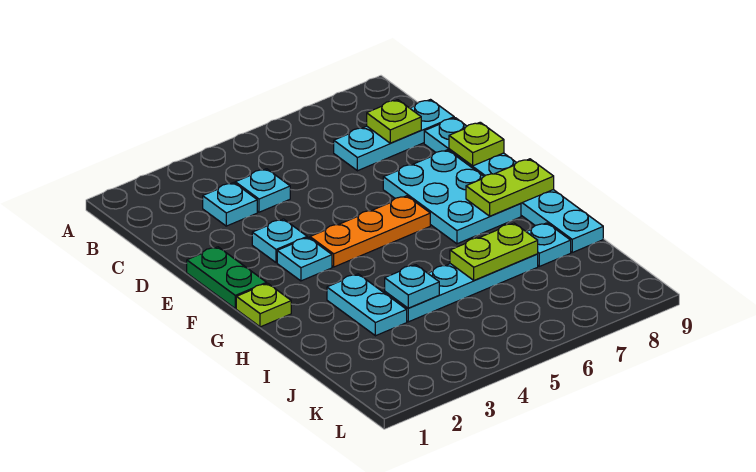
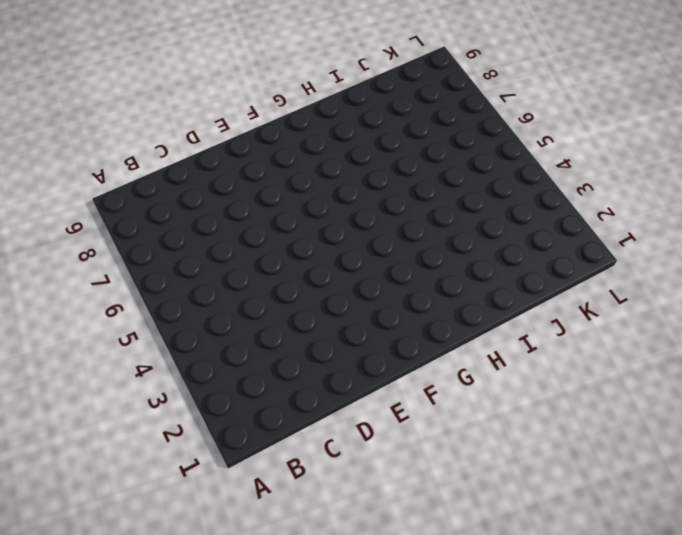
none -> cyan 1x1 plate [203,183,257,226]
none -> cyan 1x1 plate [235,169,290,212]
none -> cyan 1x3 plate [334,100,454,171]

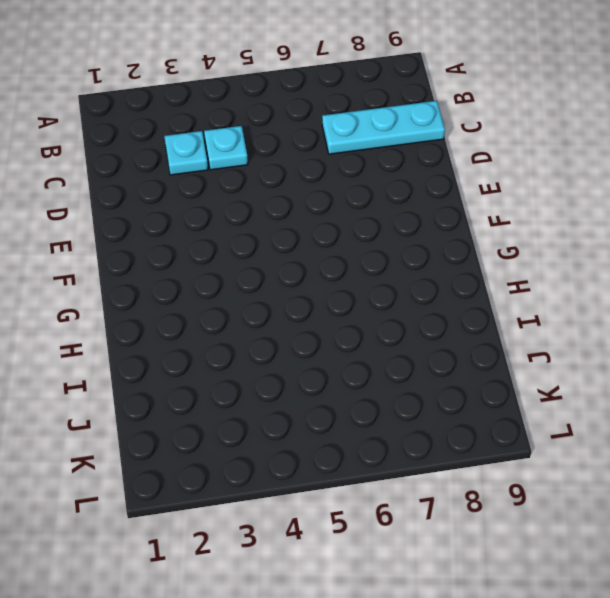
none -> cyan 1x6 plate [424,118,603,252]
none -> green 1x2 plate [187,247,267,309]
none -> cyan 1x1 plate [252,219,307,263]

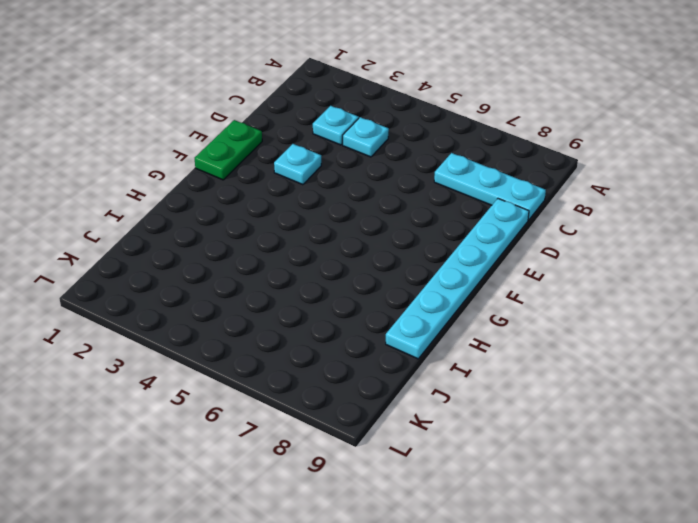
none -> cyan 2x3 plate [383,150,521,244]
none -> cyan 1x1 plate [277,237,332,281]
none -> orange 1x3 plate [310,196,430,267]

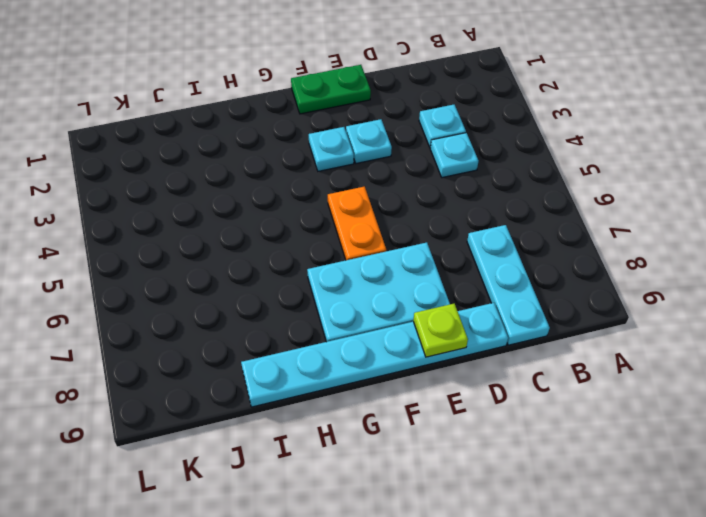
orange 1x2 plate [328,187,386,260] -> orange 1x3 plate [310,196,430,267]
none -> lime 1x1 plate [236,283,291,327]
none -> cyan 1x2 plate [327,274,407,336]
none -> cyan 1x4 plate [385,254,538,322]

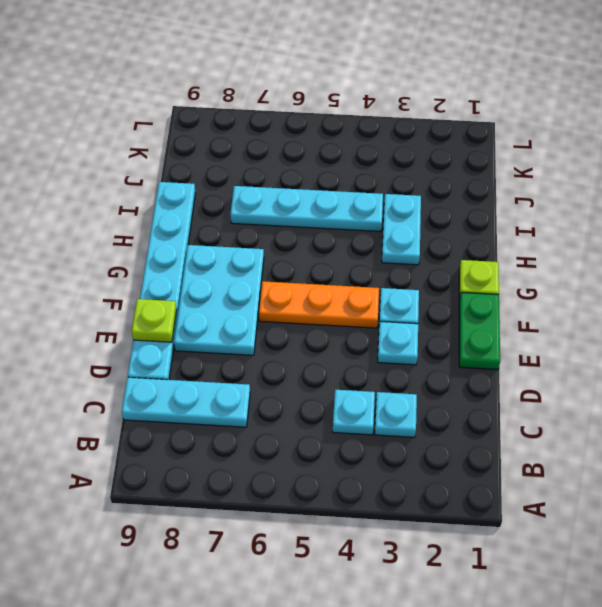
none -> cyan 1x1 plate [526,223,571,266]
none -> lime 1x1 plate [367,100,421,143]
none -> lime 1x2 plate [466,159,554,216]

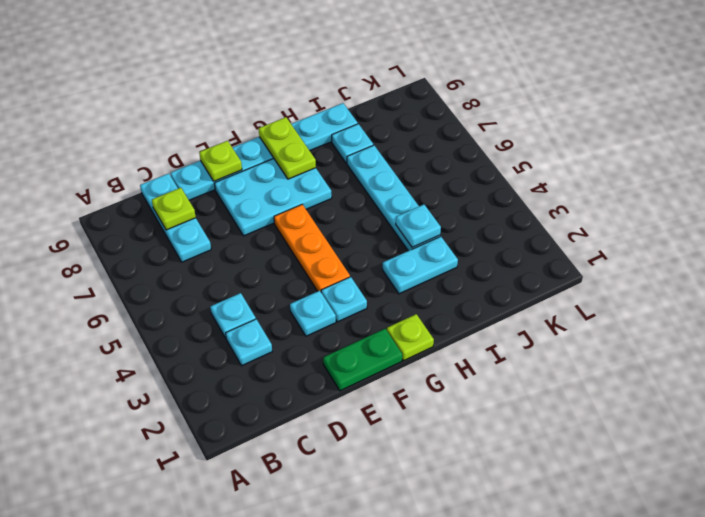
none -> lime 1x2 plate [450,223,538,281]

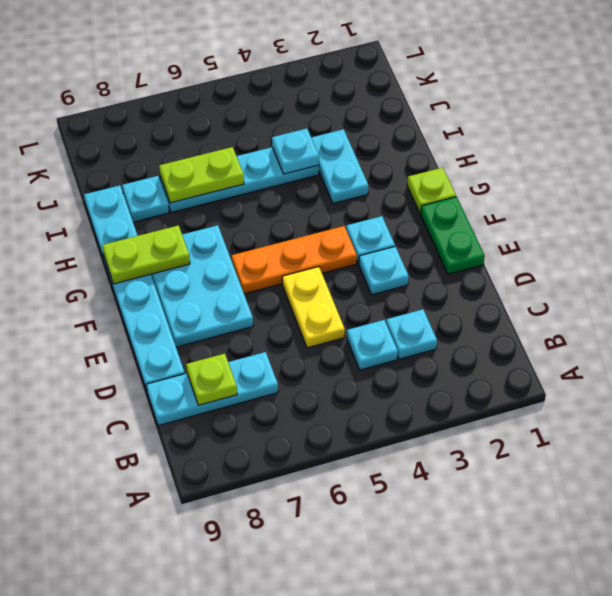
yellow 1x2 plate [282,267,345,348] -> none
none -> lime 1x1 plate [449,122,504,166]

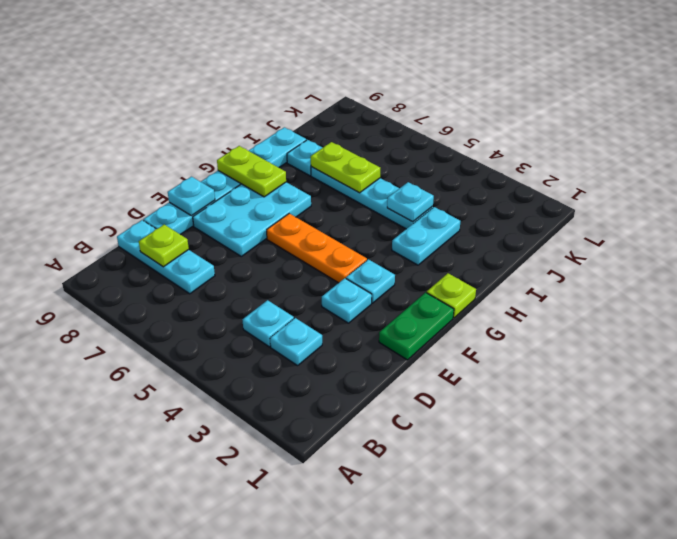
cyan 1x1 plate [168,177,215,216] -> lime 1x1 plate [449,122,504,166]

